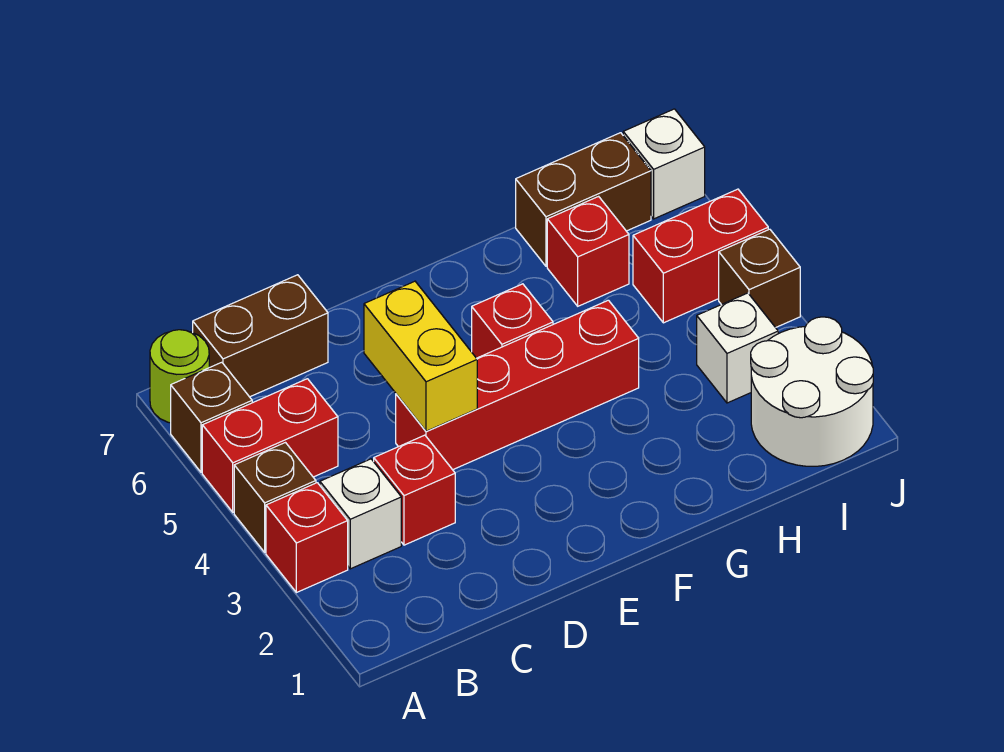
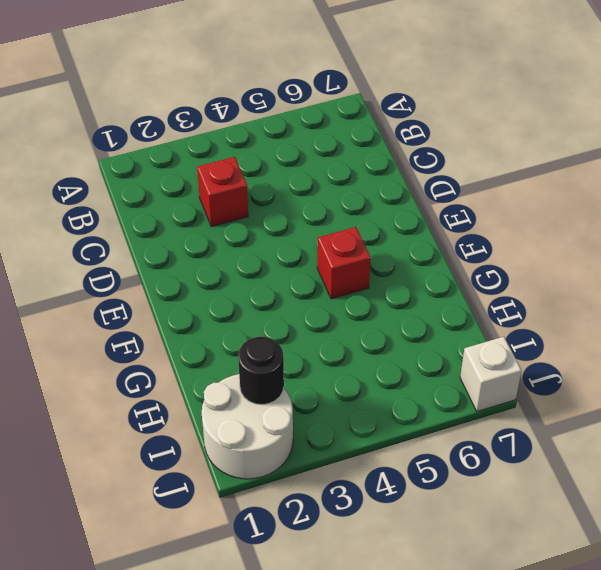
black 1x1 round brick [238,337,284,405] -> none
none -> red 1x1 brick [266,483,348,593]
none -> brown 1x1 brick [234,443,316,552]
none -> red 1x2 brick [202,379,338,512]

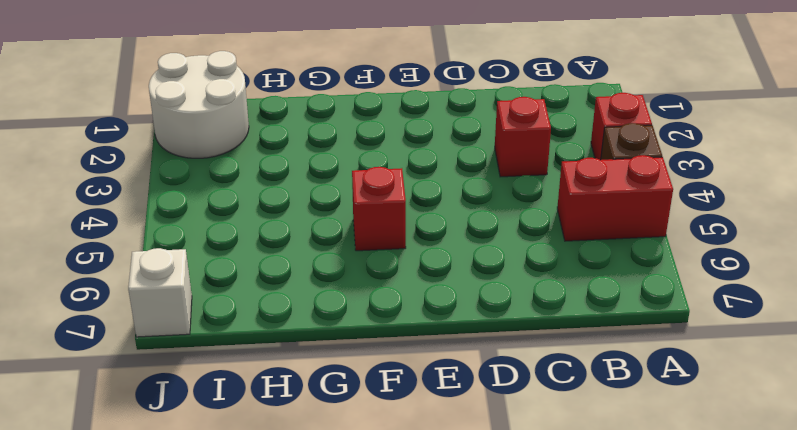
none -> brown 1x1 brick [171,362,252,472]
none -> lime 1x1 round brick [150,330,209,423]
none -> white 1x1 brick [320,459,401,569]

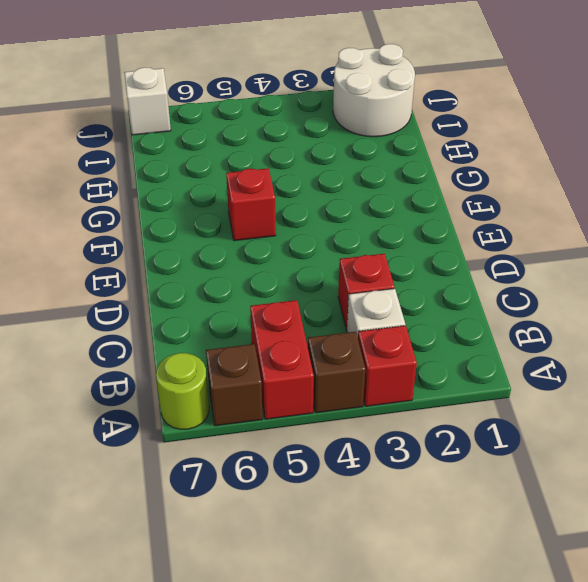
none -> brown 1x2 brick [193,275,328,397]
none -> red 1x4 brick [396,300,639,470]
none -> red 1x1 brick [547,196,629,306]

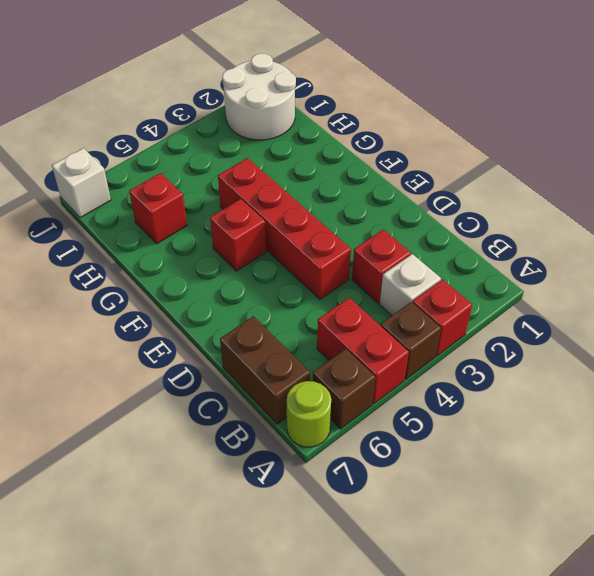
none -> brown 1x2 brick [516,133,651,266]
none -> white 1x1 brick [697,293,778,403]
none -> red 1x2 brick [633,189,768,323]

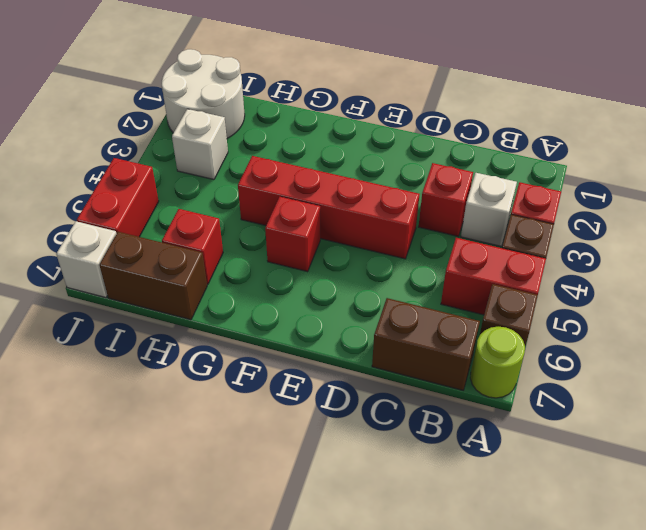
red 1x2 brick [77,158,159,237] -> red 1x2 brick turned to [633,189,768,323]
none -> brown 1x1 brick [719,229,800,328]
none -> yellow 1x2 brick [364,281,477,431]

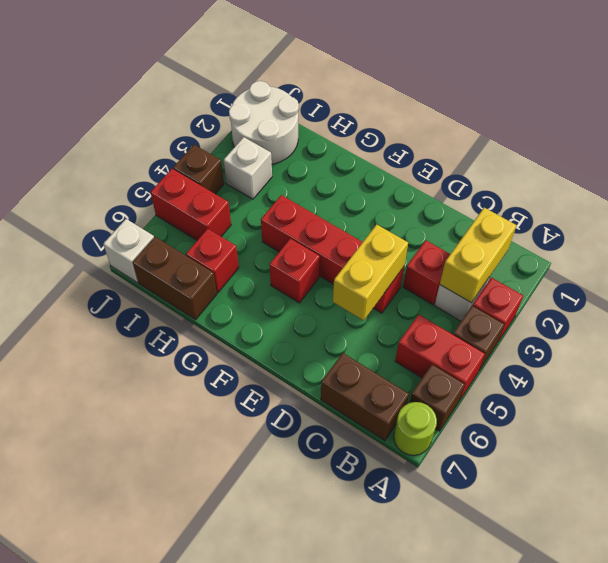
yellow 1x2 brick [440,208,517,303] -> none

